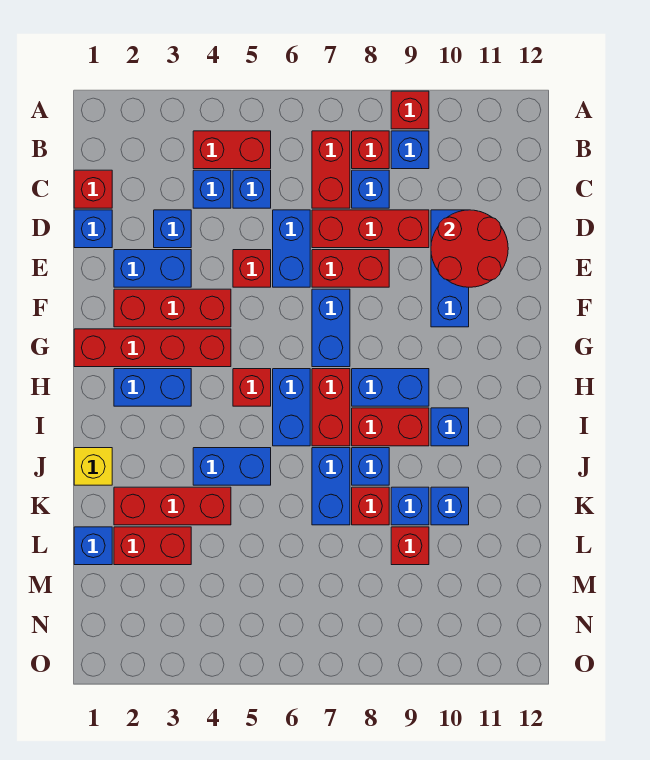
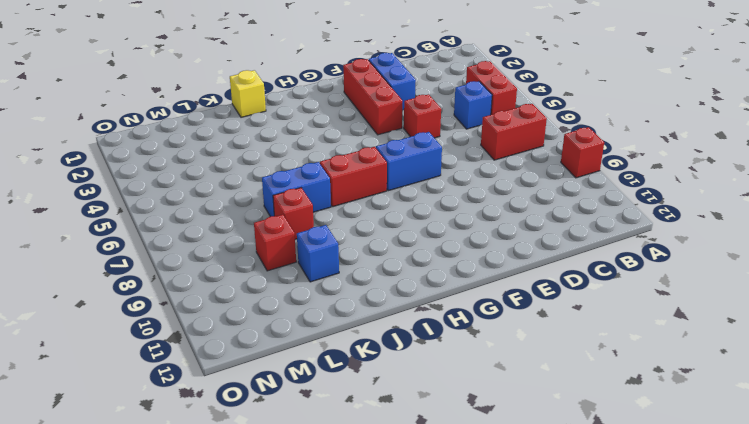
none -> red 1x1 brick [352,131,389,169]
none -> blue 1x1 brick [391,131,429,169]
none -> red 1x1 brick [74,170,112,208]
none -> blue 1x1 brick [193,170,231,208]

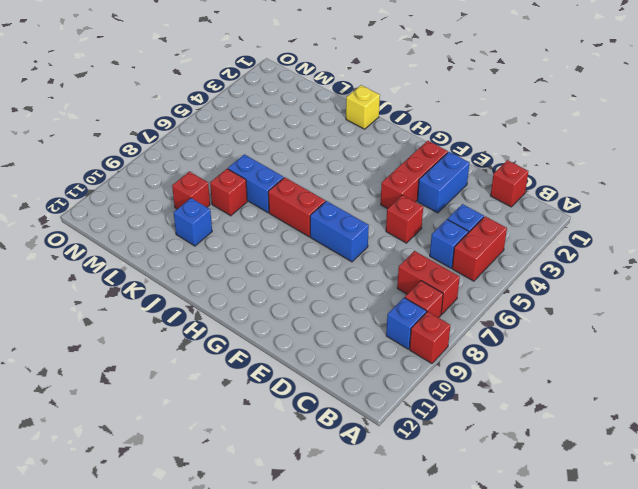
none -> blue 1x1 brick [352,170,389,208]
none -> blue 1x1 brick [74,210,112,248]
none -> blue 1x1 brick [154,210,191,248]
none -> blue 1x2 brick [273,210,310,287]

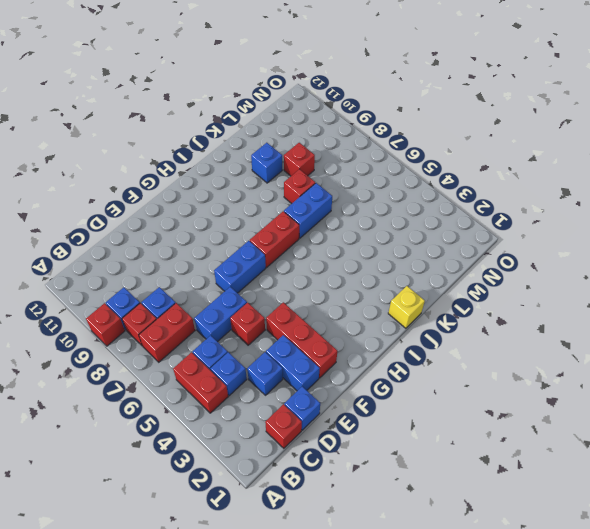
none -> red 1x3 brick [312,210,429,248]
none -> blue 1x3 brick [431,210,469,327]
none -> red 1x2 brick [312,250,389,287]
none -> red 1x4 brick [74,329,231,367]

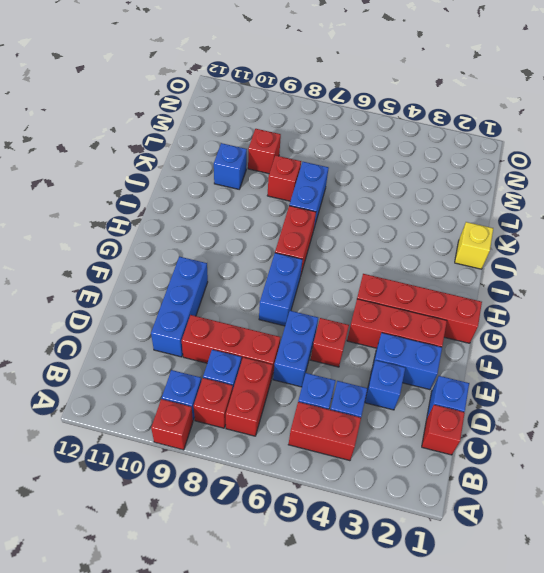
none -> red 1x2 brick [312,250,389,287]
none -> blue 1x2 brick [114,369,191,406]
none -> red 1x1 brick [233,369,271,406]
none -> blue 1x2 brick [273,369,310,446]

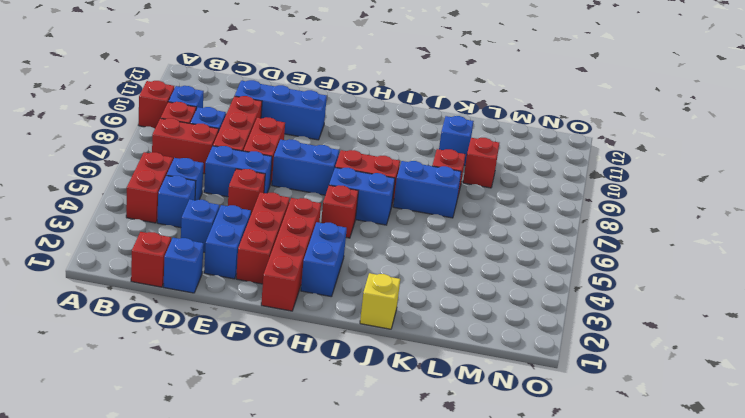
none -> blue 1x2 brick [352,369,429,406]
none -> red 1x2 brick [352,408,429,446]
none -> blue 1x1 brick [431,408,469,446]
none -> blue 1x2 brick [193,448,271,485]

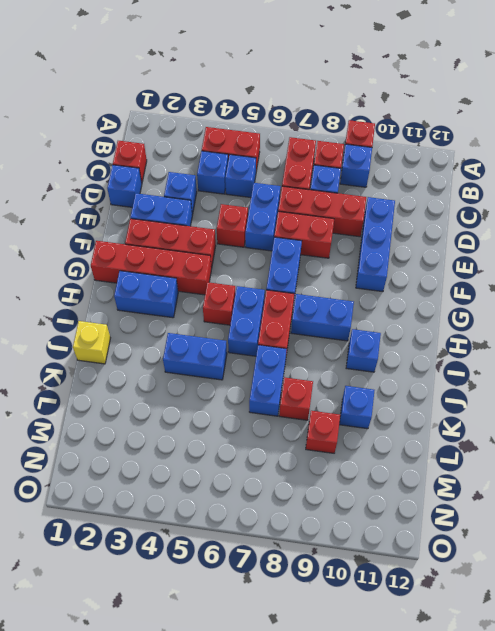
none -> red 1x2 brick [352,408,429,446]
none -> blue 1x1 brick [352,448,389,485]
none -> red 1x3 brick [114,487,231,525]
none -> blue 1x1 brick [391,487,429,525]

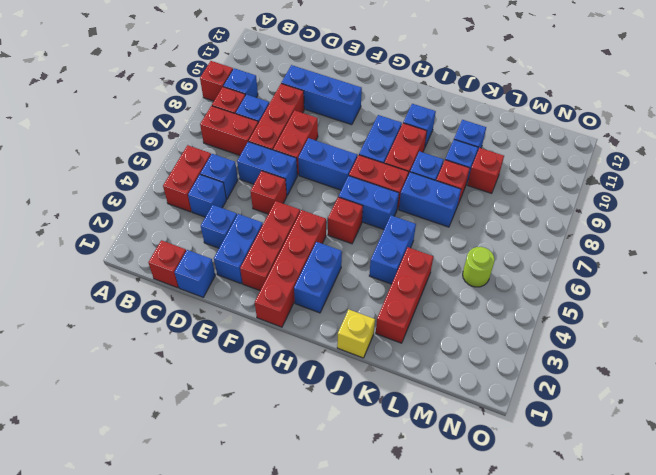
lime 1x1 round brick [463,247,495,287] -> none
none -> blue 1x1 brick [74,527,112,565]
none -> red 1x2 brick [114,527,191,565]
none -> red 2x2 round brick [431,210,508,287]

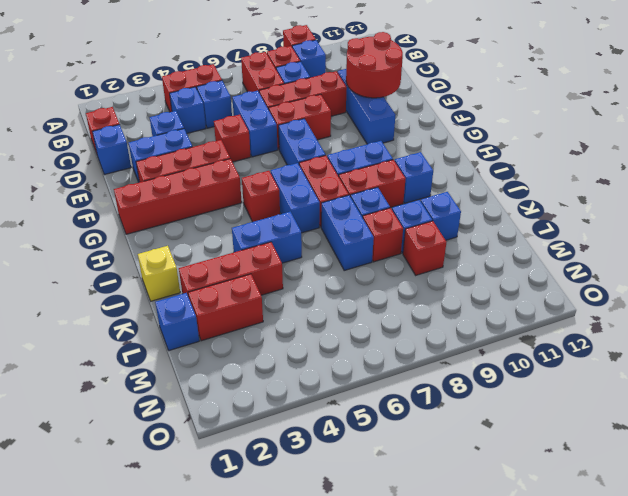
none -> blue 1x2 brick [114,369,191,406]

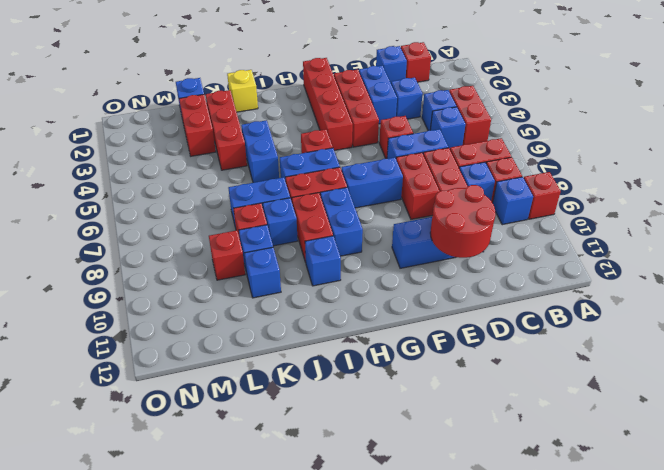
none -> blue 1x2 brick [114,369,191,406]

